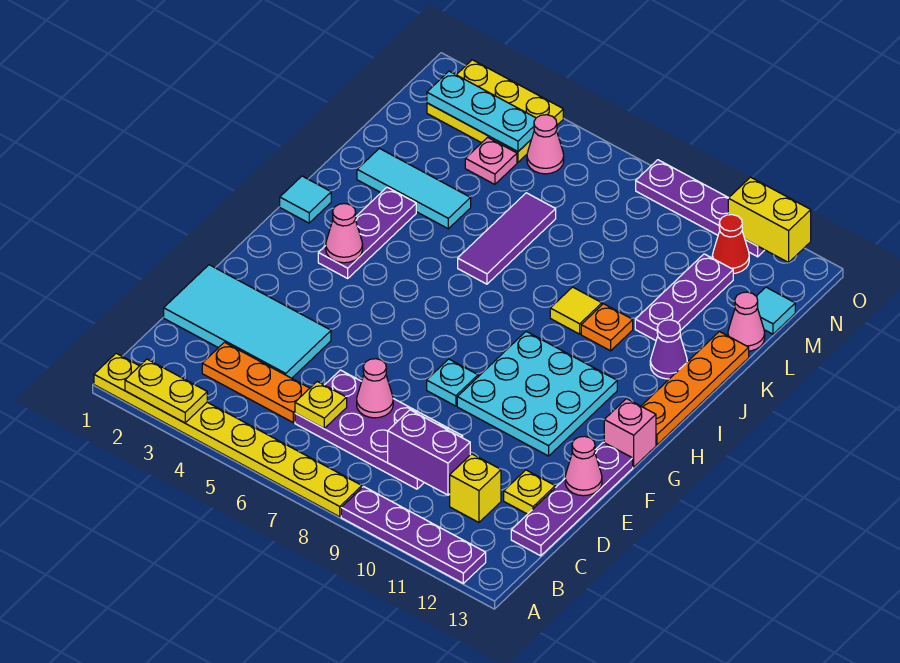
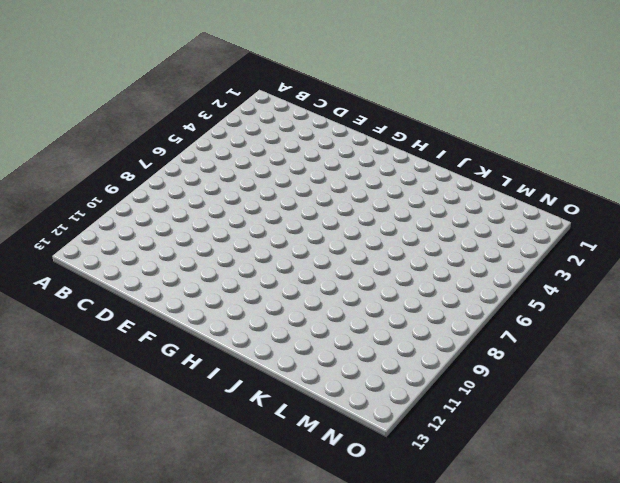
none -> yellow 1x8 plate [94,353,362,517]
none -> purple 1x4 plate [341,487,486,583]
none -> orange 1x3 plate [202,342,310,423]
none -> purple 2x4 plate [295,370,463,489]

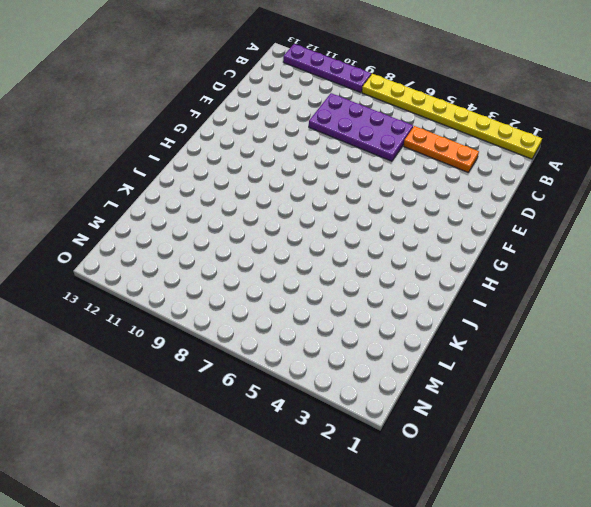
none -> yellow 1x1 brick [450,454,501,522]
none -> purple 1x4 plate [511,442,633,556]
none -> cyan 2x4 tile [164,265,331,378]
none -> yellow 1x1 plate [504,470,555,514]

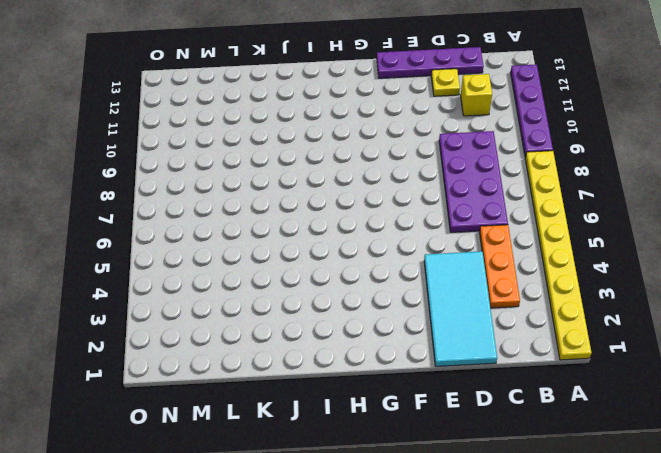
none -> cyan 1x1 plate [427,359,478,406]
none -> cyan 3x3 plate [457,332,617,456]
none -> pink 1x1 brick [604,399,656,467]
none -> purple 1x3 plate [318,187,416,278]

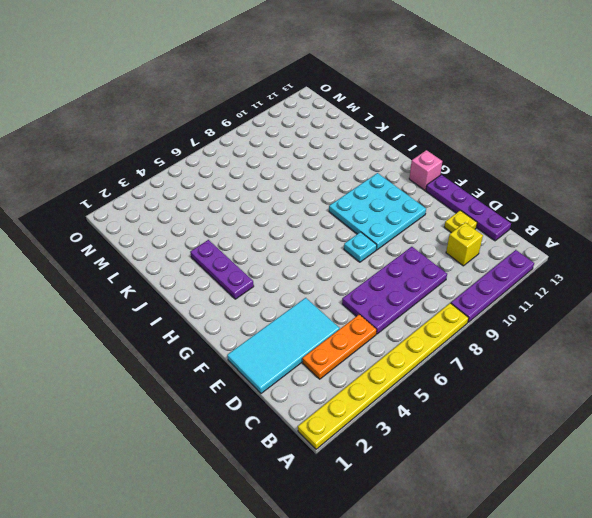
none -> orange 1x4 plate [641,332,749,445]
none -> cyan 1x1 tile [280,176,331,223]
none -> purple 1x3 tile [458,193,556,284]
none -> yellow 1x1 tile [550,287,602,334]

